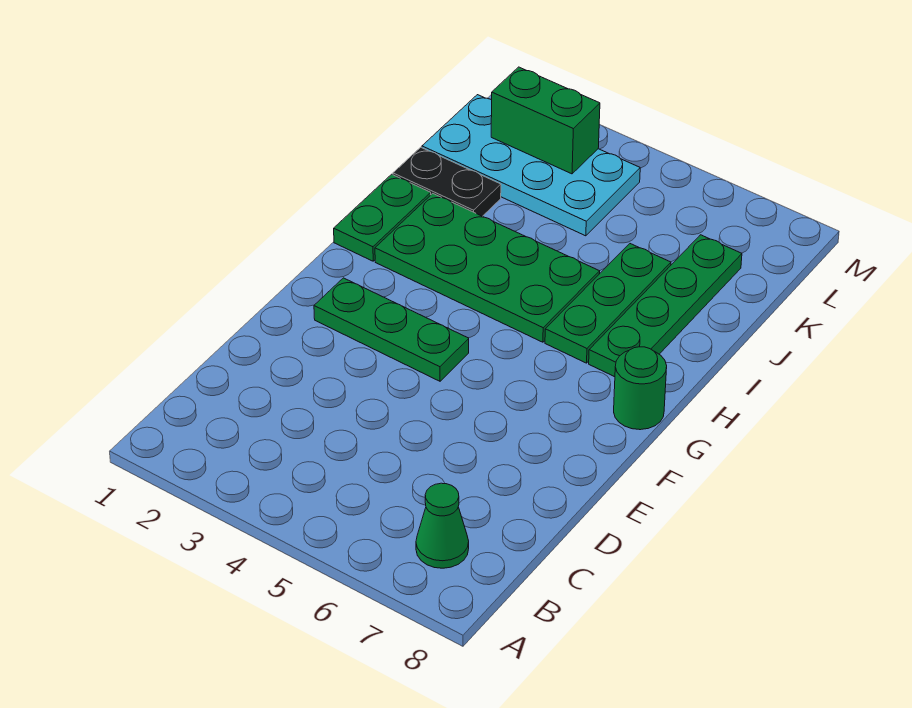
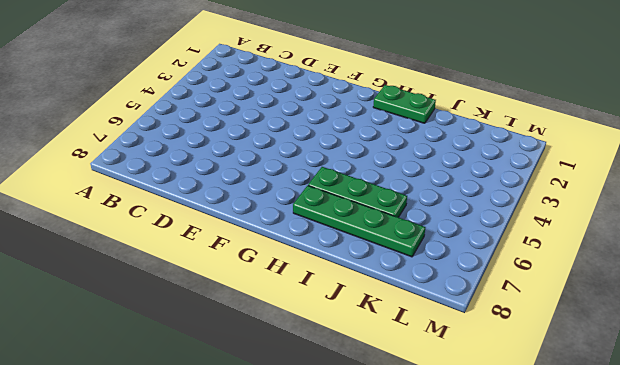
none -> green 1x1 cone [416,483,469,568]
none -> green 1x3 plate [314,278,469,381]

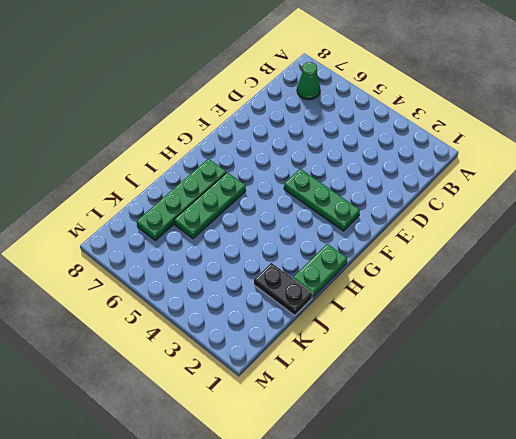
none -> green 1x1 round brick [614,347,667,430]
none -> green 2x4 plate [375,193,600,342]

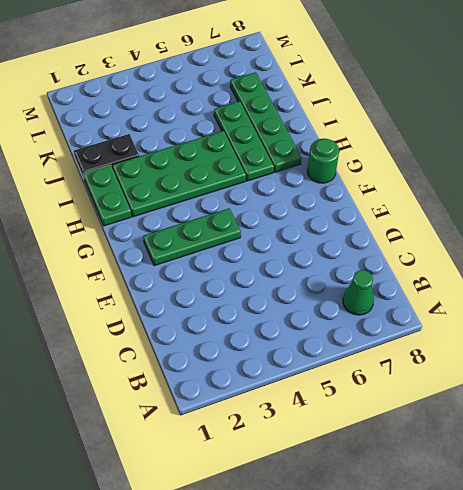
none -> cyan 2x4 plate [422,95,640,236]
none -> green 1x2 brick [491,67,600,174]

